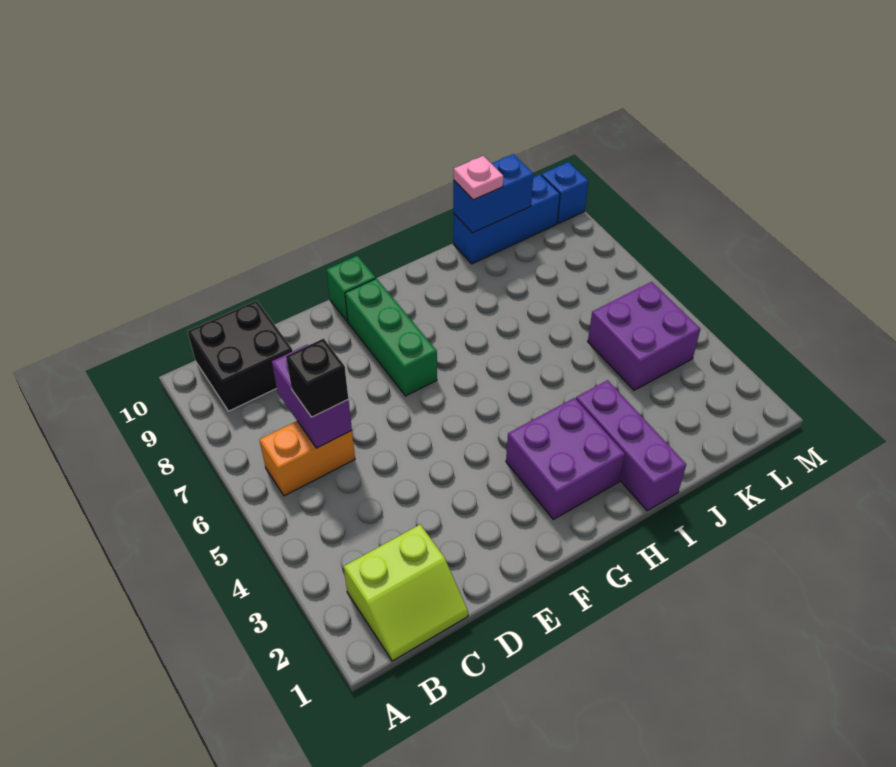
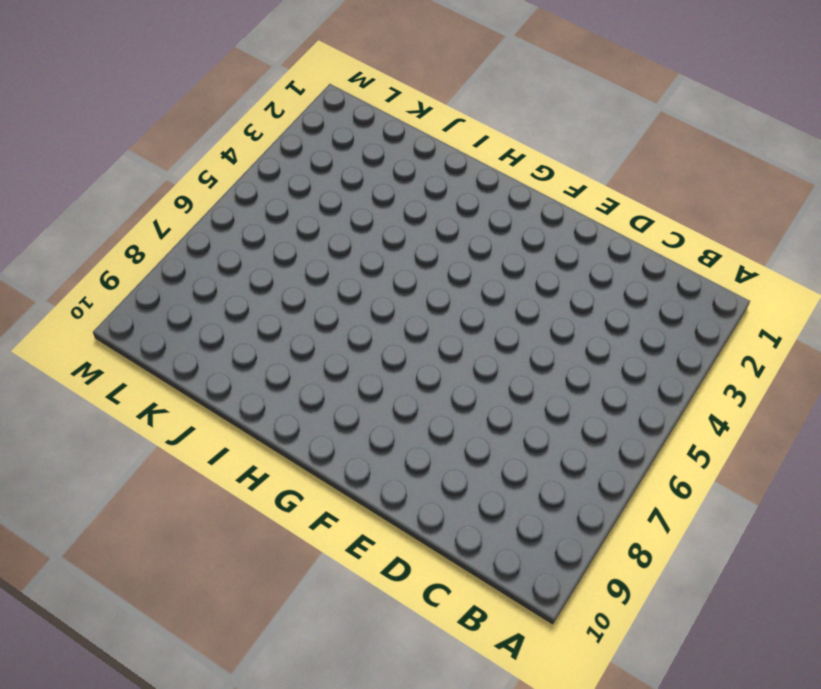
none -> lime 2x2 slope [344,525,468,661]
none -> orange 1x2 brick [260,421,355,496]
none -> black 2x2 brick [188,300,293,411]

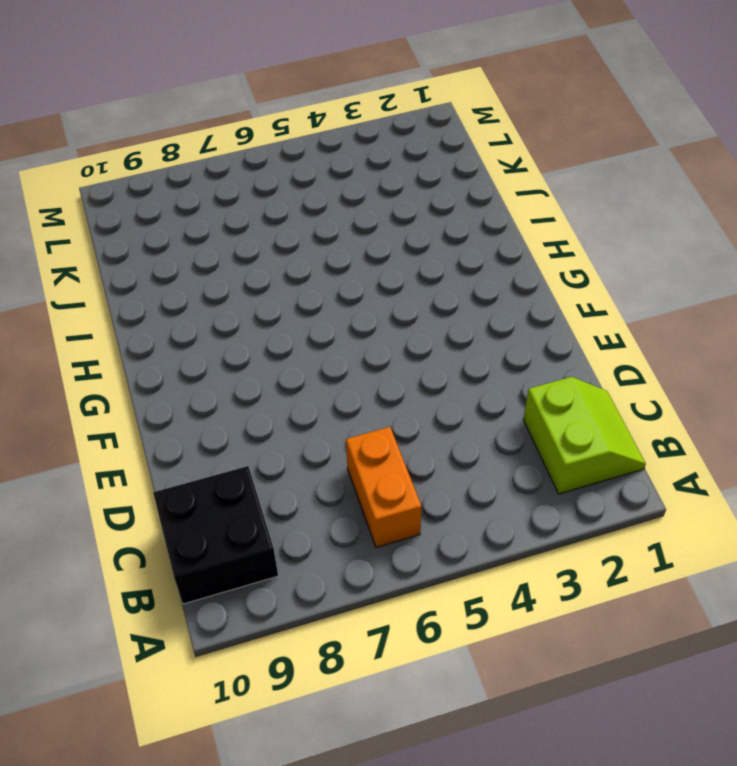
none -> green 1x3 brick [345,278,437,396]
none -> green 1x1 brick [326,256,376,322]
none -> purple 2x2 brick [506,398,625,519]

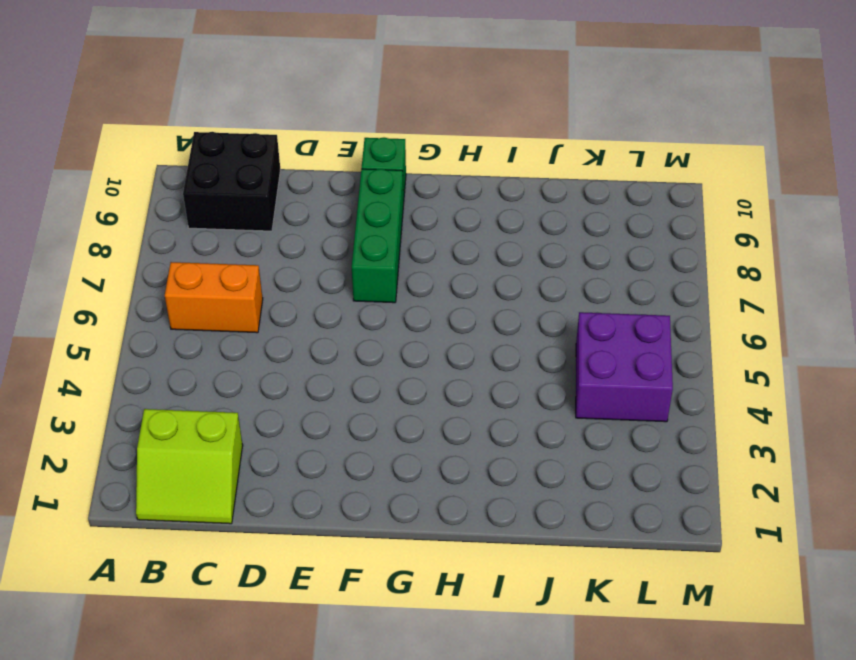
none -> purple 2x2 brick [506,398,625,519]
none -> purple 1x3 brick [576,380,686,511]
none -> blue 1x3 brick [453,175,560,264]

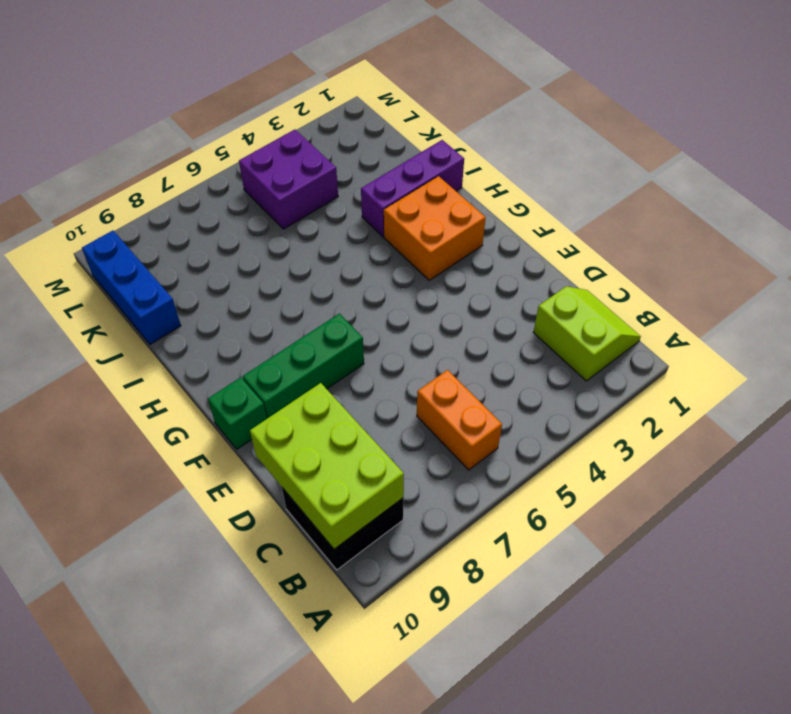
lime 2x3 brick [250,383,404,549] -> none
orange 2x2 brick [384,176,486,280] -> purple 2x2 brick [506,398,625,519]
none -> blue 1x1 brick [542,162,588,224]
none -> purple 1x2 brick [272,345,352,448]
none -> blue 1x2 brick [453,154,534,233]

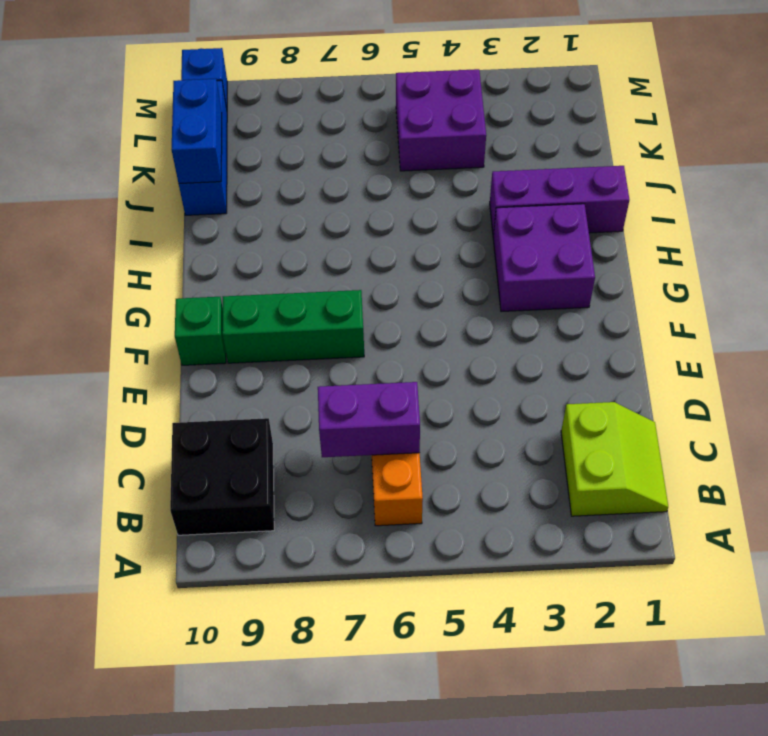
none -> black 1x1 brick [286,338,348,417]
none -> pink 1x1 plate [453,156,503,200]

